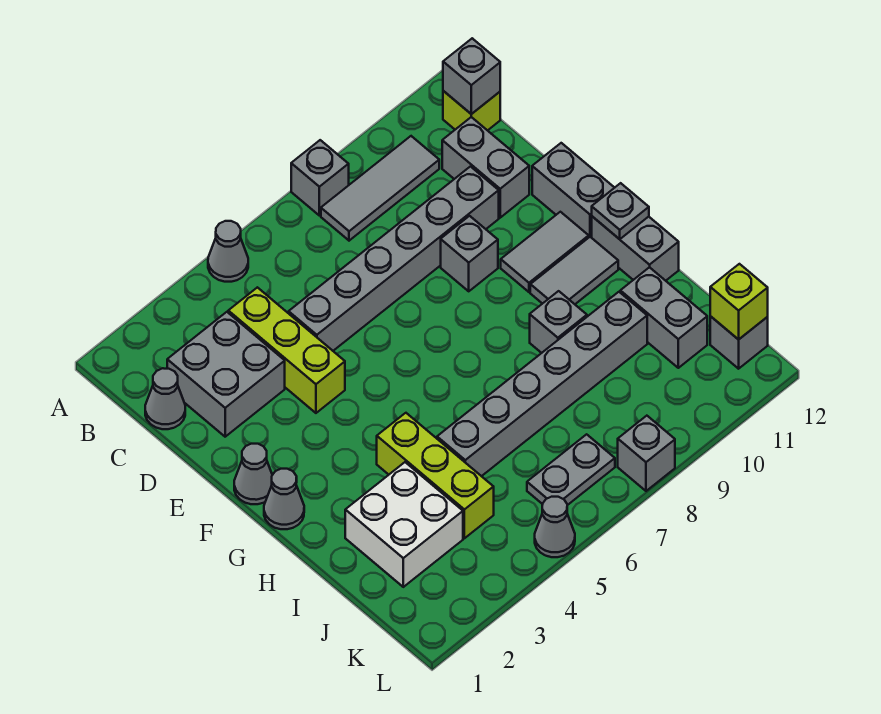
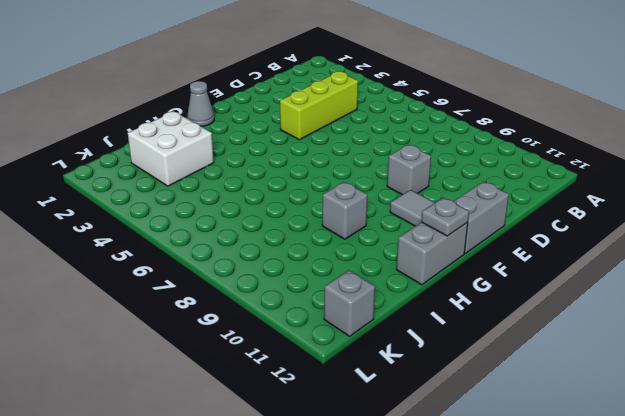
none -> grey 1x1 cone [208,221,248,282]
none -> grey 1x1 brick [291,140,349,216]
none -> grey 1x3 tile [321,136,439,241]

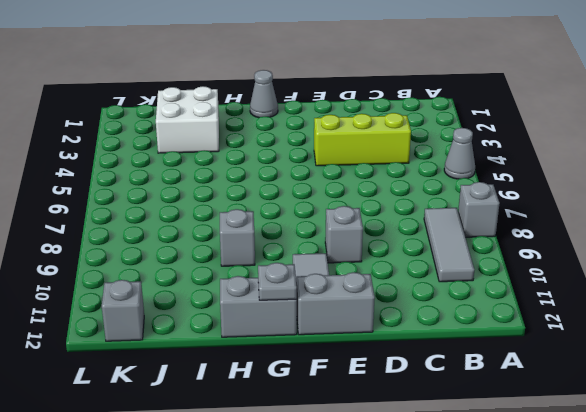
none -> lime 1x1 brick [443,91,500,131]
none -> grey 1x1 cone [145,368,185,429]
none -> grey 2x2 brick [167,312,285,437]

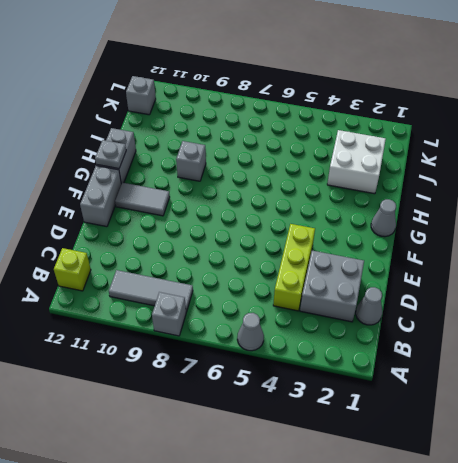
none -> grey 1x2 brick [442,117,529,218]
none -> grey 1x6 brick [289,167,499,351]
none -> grey 1x1 brick [441,216,498,291]

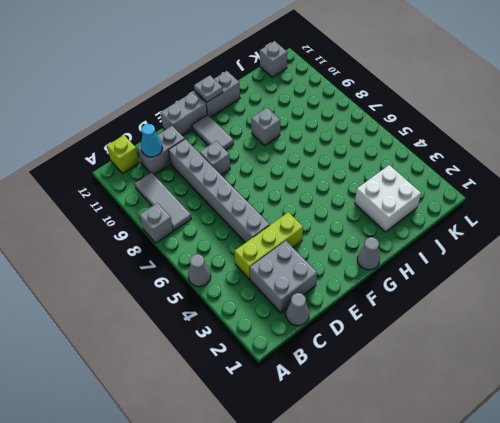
cyan 1x1 cone [141,124,163,157] -> none
none -> grey 1x1 cone [234,444,272,504]
none -> grey 1x2 tile [530,237,618,304]
none -> lime 1x3 brick [377,413,494,538]

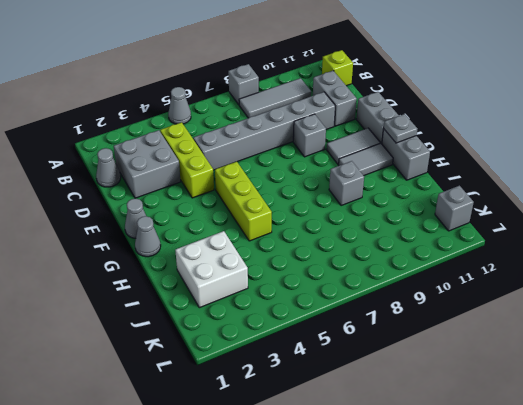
lime 1x3 brick [215,162,272,241] -> lime 1x3 brick moved to [377,413,494,538]
none -> grey 1x6 brick [437,292,647,476]
none -> grey 1x2 brick [620,267,707,368]
none -> grey 1x2 plate [527,434,615,505]

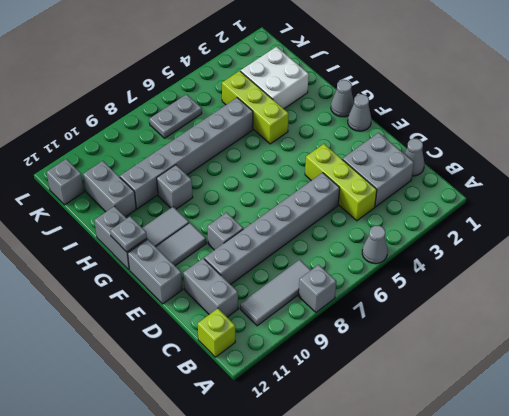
none -> grey 1x1 cone [535,497,575,557]
none -> grey 1x1 brick [618,416,675,491]
none -> grey 1x1 brick [443,38,500,114]

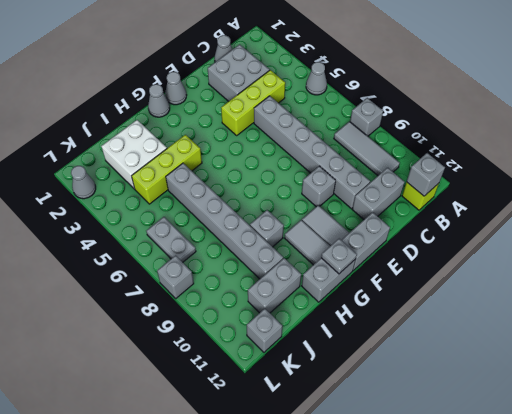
grey 1x1 cone [71,166,96,199] -> grey 1x1 cone moved to [535,497,575,557]
none -> lime 1x1 brick [710,264,768,340]

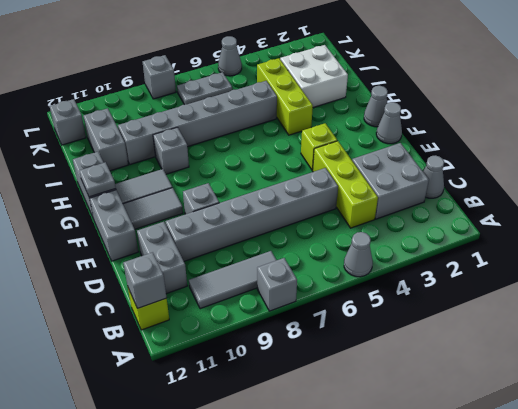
lime 1x1 brick [301,123,337,170] -> lime 1x1 brick moved to [710,264,768,340]

